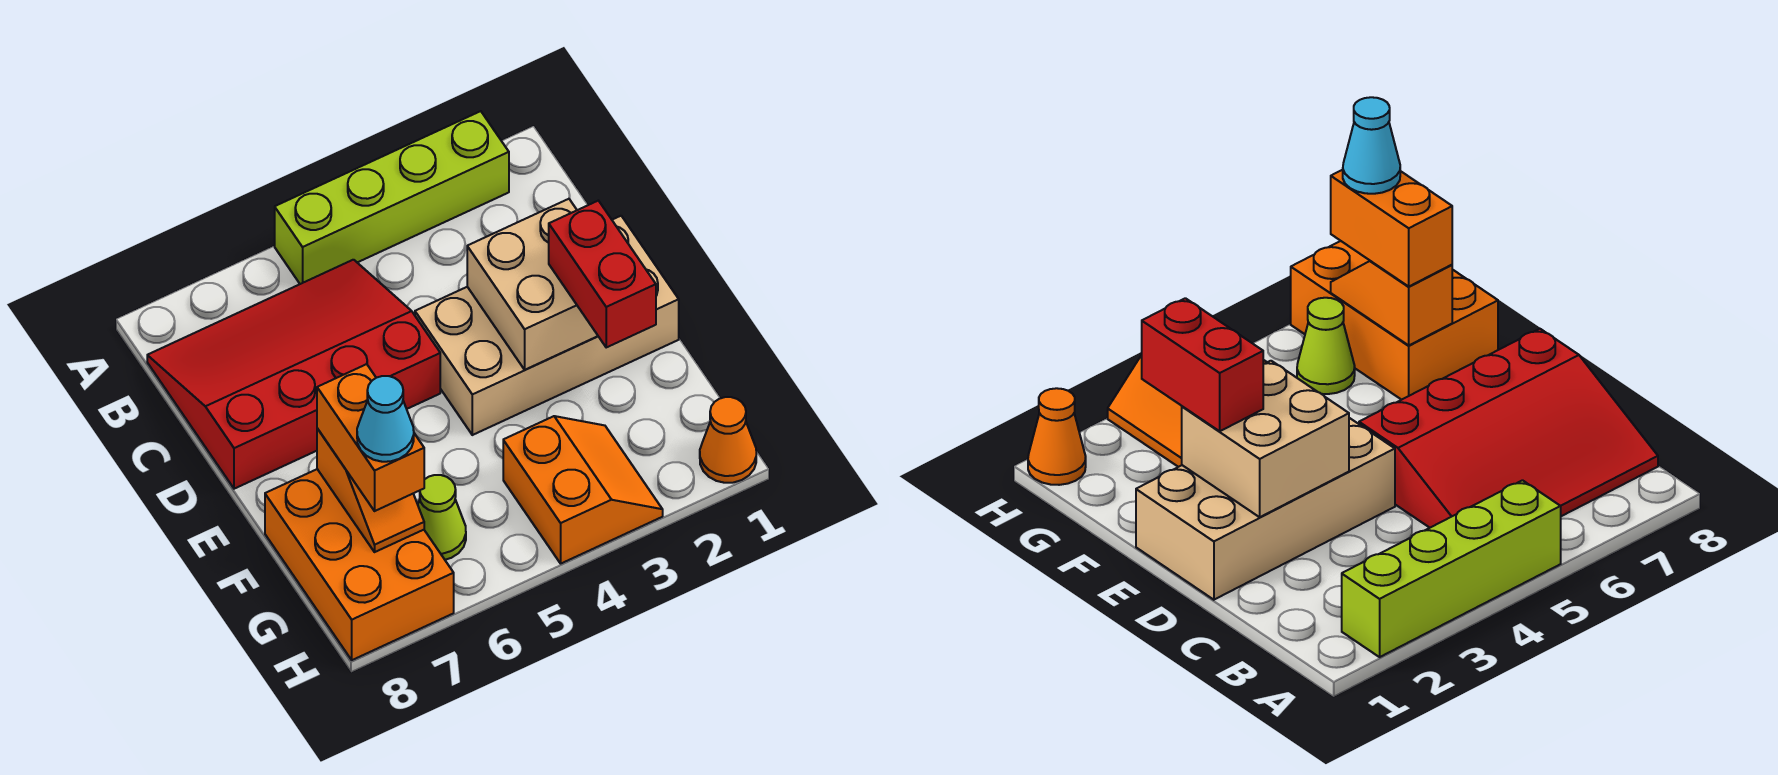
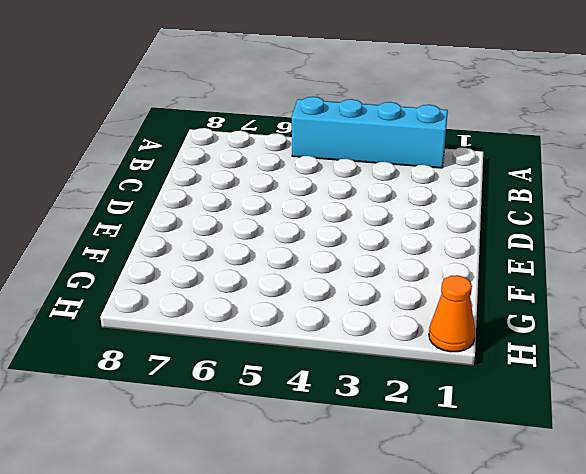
cyan 1x4 brick [292,97,448,168] -> lime 1x4 brick [275,111,509,284]
none -> red 3x4 slope [147,260,440,489]
none -> tan 2x4 brick [415,216,679,435]
none -> orange 2x3 brick [265,469,454,660]

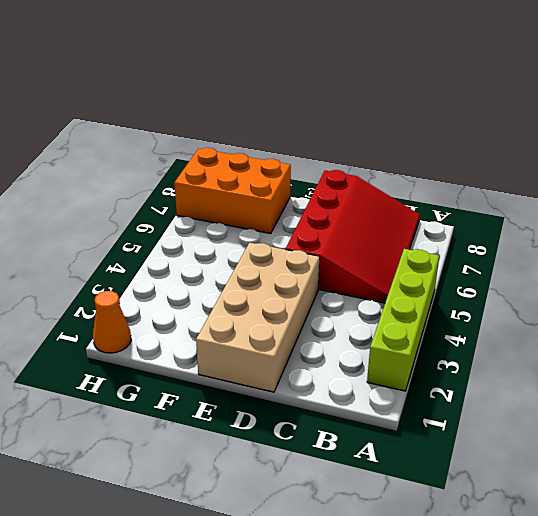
none -> orange 2x2 slope [503,416,663,563]
none -> lime 1x1 cone [418,475,466,560]
none -> tan 2x2 brick [467,199,598,370]

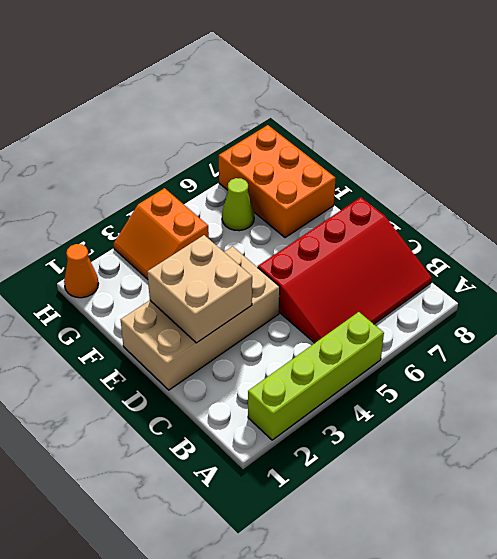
none -> orange 1x2 slope [317,428,424,552]
none -> red 1x2 brick [549,201,656,347]
none -> orange 1x2 brick [317,364,424,511]

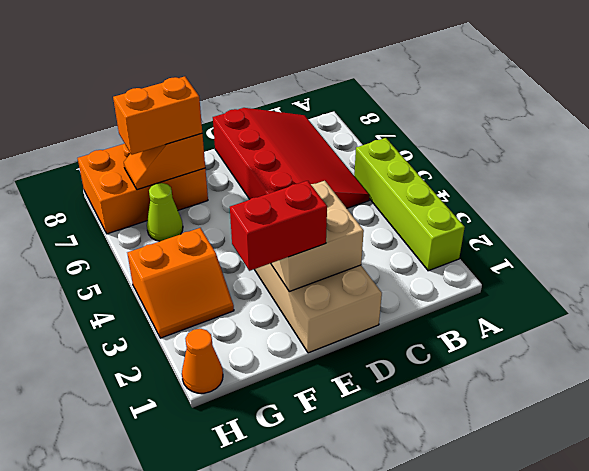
none -> cyan 1x1 cone [357,376,414,462]

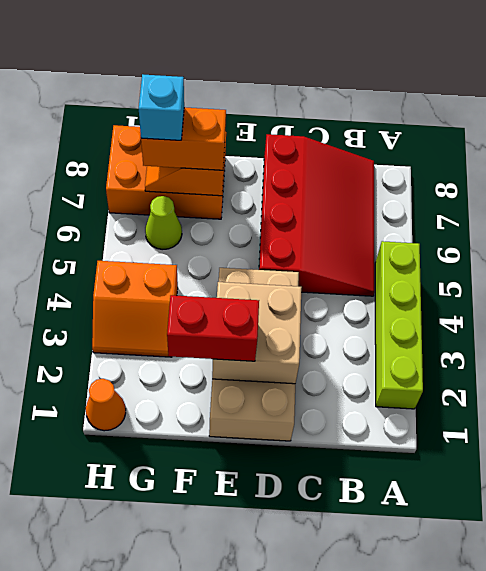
cyan 1x1 brick [139,74,184,140] -> cyan 1x1 cone [357,376,414,462]

